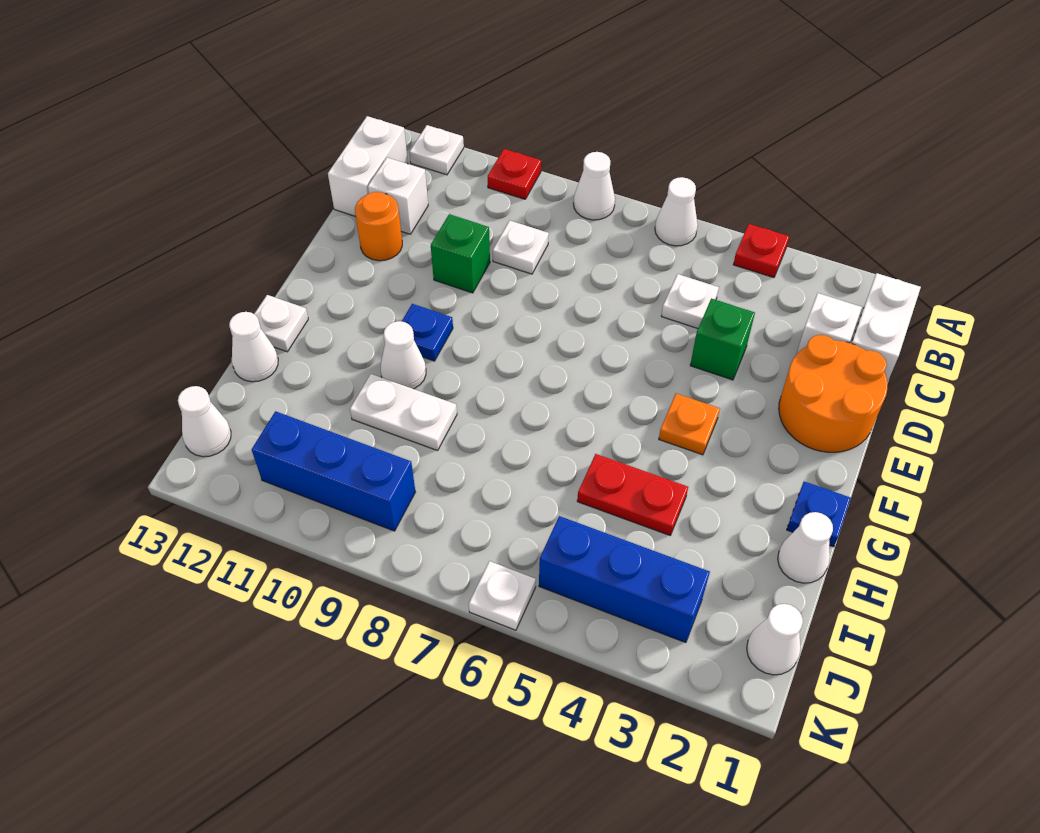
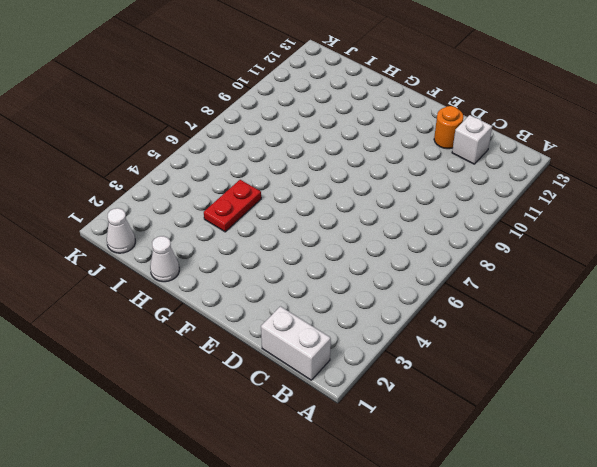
none -> red 1x1 plate [733,224,789,278]
none -> white 1x1 cone [655,177,698,246]
none -> white 1x1 cone [574,152,615,220]

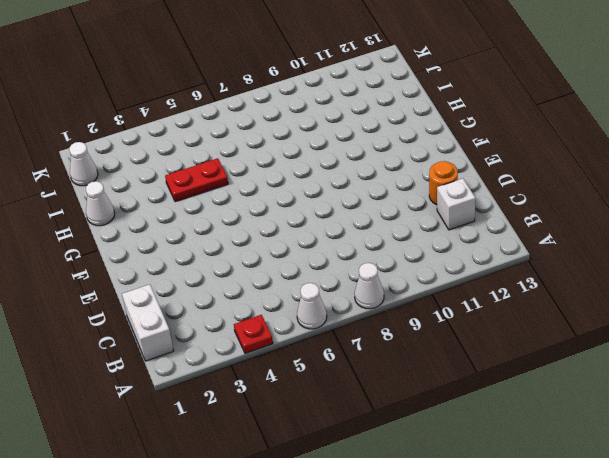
none -> red 1x1 plate [488,149,541,199]
none -> white 1x1 plate [410,125,464,175]
none -> white 1x2 brick [328,116,408,216]

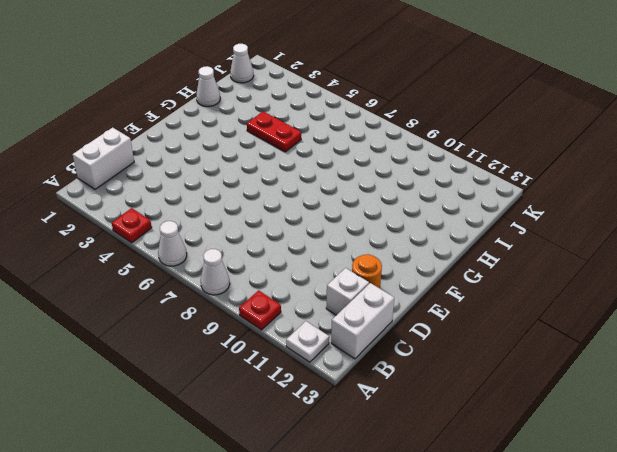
none -> white 1x1 brick [796,293,862,355]
none -> white 1x1 plate [662,274,719,328]
none -> white 1x1 plate [493,221,549,274]

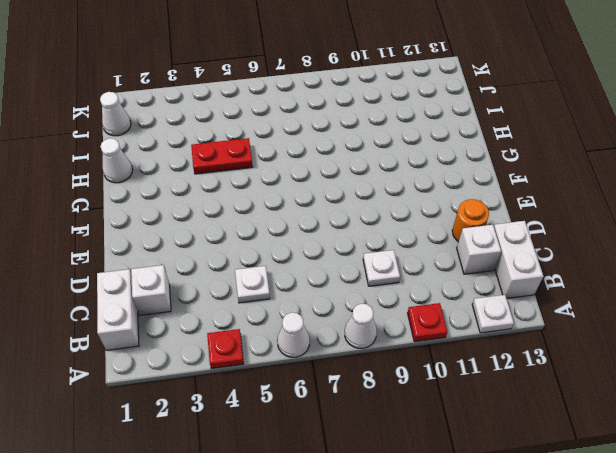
none -> orange 2x2 round brick [779,335,888,452]
none -> green 1x1 brick [690,299,755,380]
none -> green 1x1 brick [431,214,490,293]

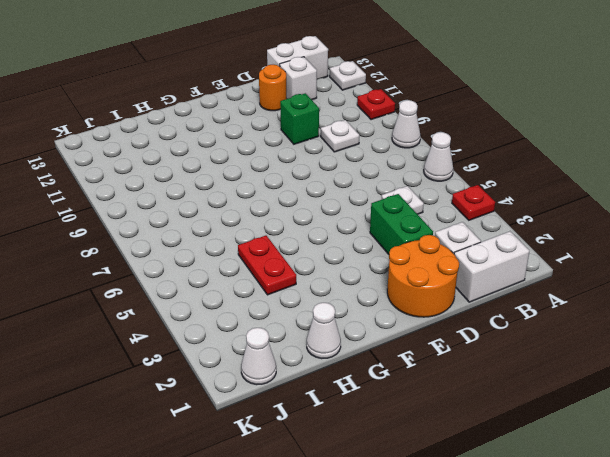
green 1x2 brick [370,194,433,254] -> green 1x1 brick [690,299,755,380]
none -> orange 1x1 plate [659,393,720,455]
none -> blue 1x1 plate [402,304,453,361]
none -> blue 1x1 plate [787,482,851,547]

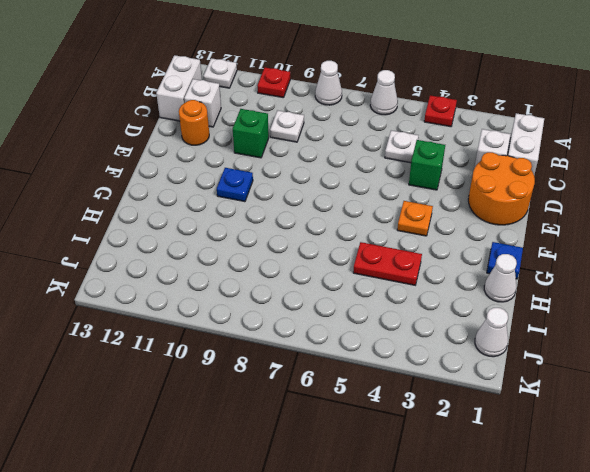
none -> white 1x1 cone [381,321,426,389]
none -> white 1x1 plate [254,295,308,352]
none -> white 1x2 plate [350,374,457,451]

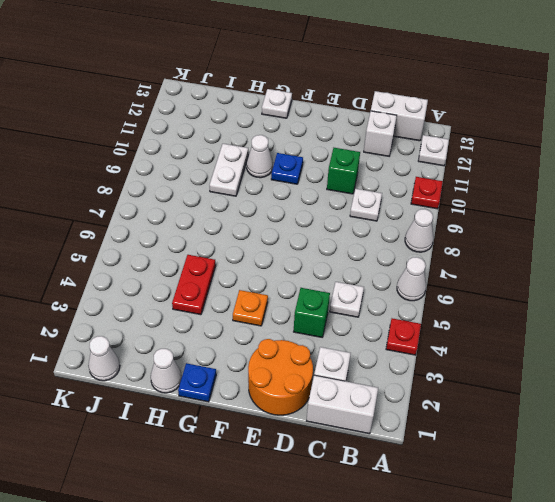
none -> orange 1x1 round brick [355,192,402,261]
none -> white 1x1 cone [229,312,278,382]
none -> blue 1x3 brick [539,516,710,643]

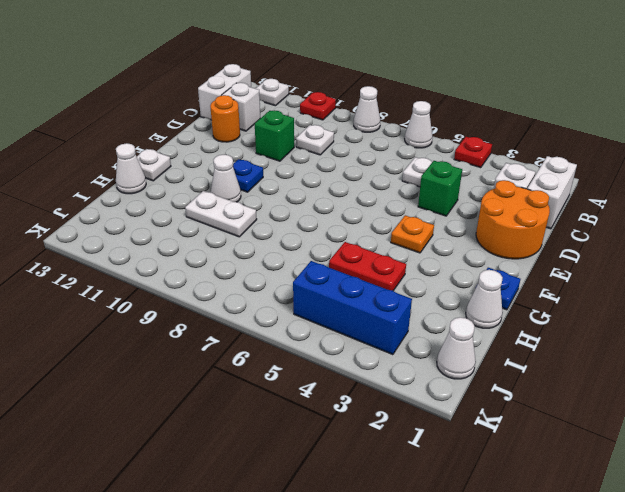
none -> blue 1x3 brick [252,411,415,531]
none -> white 1x1 cone [178,386,231,457]
none -> white 1x1 plate [469,561,536,630]

